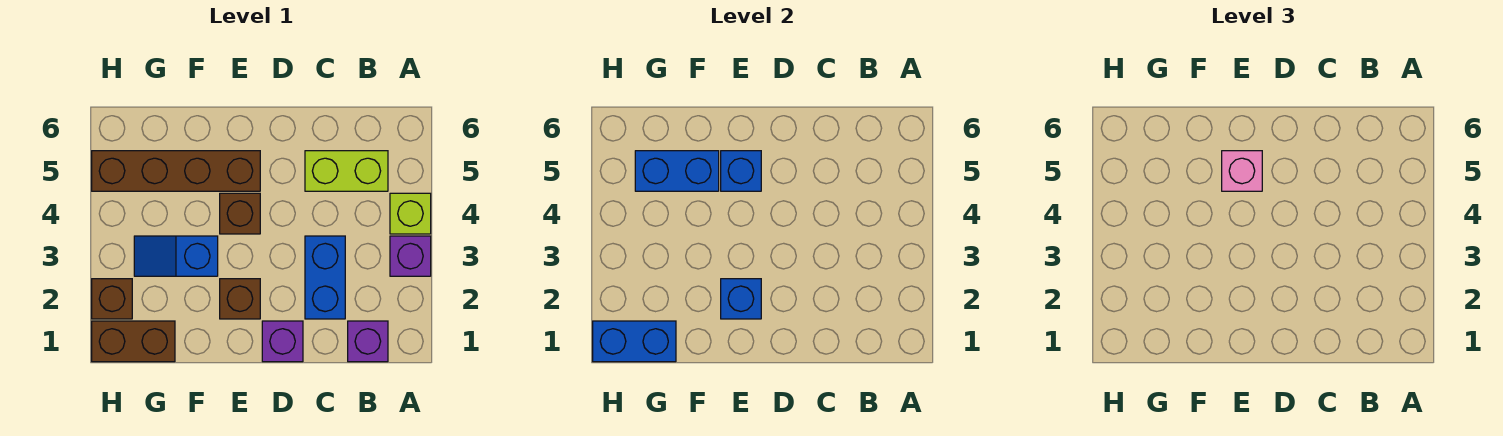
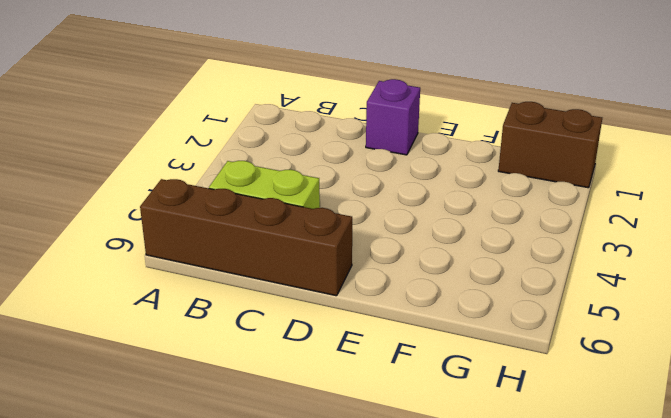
brown 1x4 brick [140,179,352,296] -> brown 1x4 brick moved to [92,151,260,191]
none -> purple 1x1 brick [390,236,431,276]
none -> lime 1x1 brick [390,193,431,234]
none -> purple 1x1 brick [348,321,388,362]

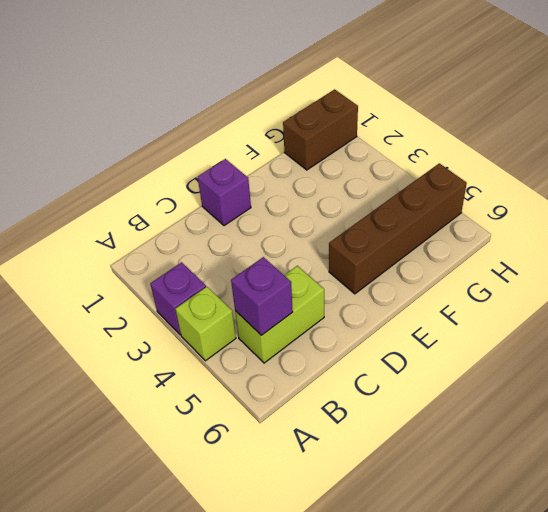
purple 1x1 brick [231,257,293,335] -> purple 1x1 brick moved to [348,321,388,362]
none -> blue 1x2 brick [305,236,345,319]
none -> brown 1x1 brick [220,279,260,319]
none -> brown 1x1 brick [220,193,260,234]

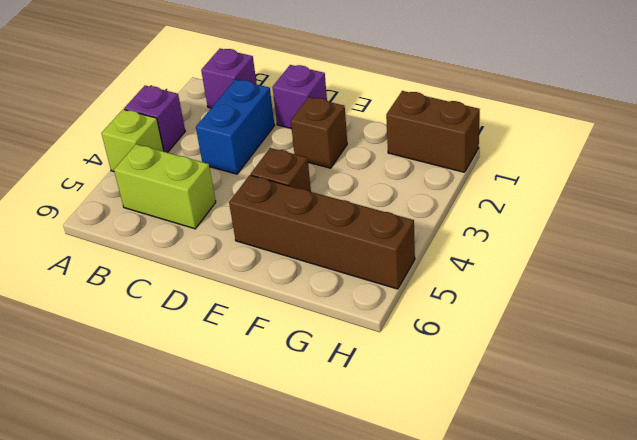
none -> blue 1x2 slope [134,236,218,276]
none -> brown 1x1 brick [92,279,132,319]
none -> blue 1x1 brick [721,279,761,319]

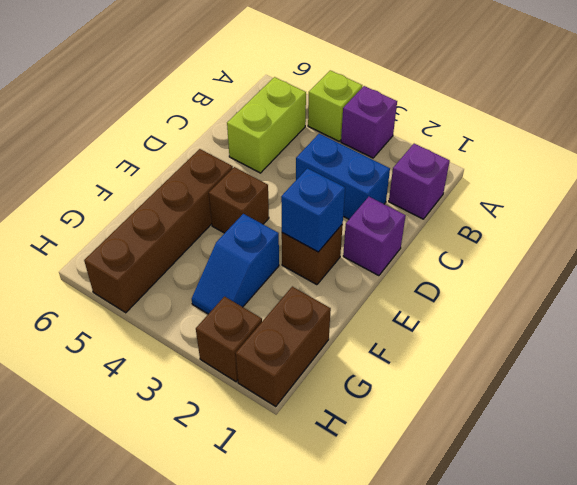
none -> blue 1x1 brick [721,151,761,191]
none -> blue 1x2 brick [635,151,719,191]
none -> blue 1x2 brick [593,321,676,362]

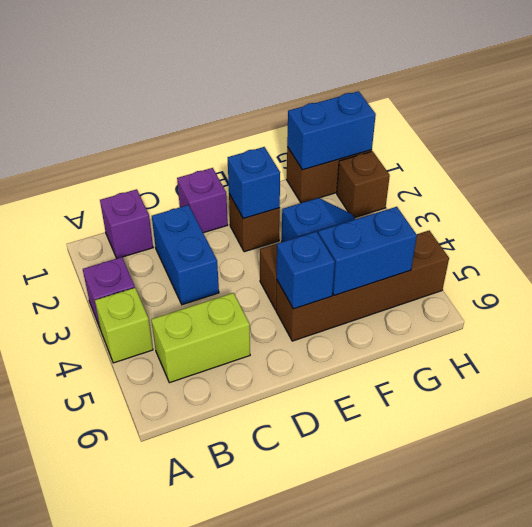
none -> pink 1x1 brick [1222,151,1262,191]

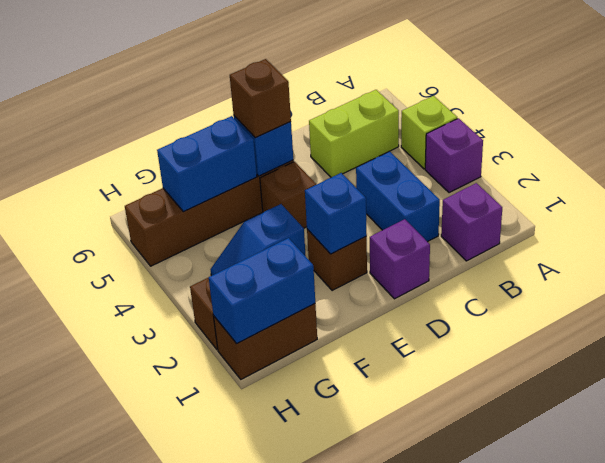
brown 1x1 brick [230,59,291,138] -> pink 1x1 brick [1222,151,1262,191]

